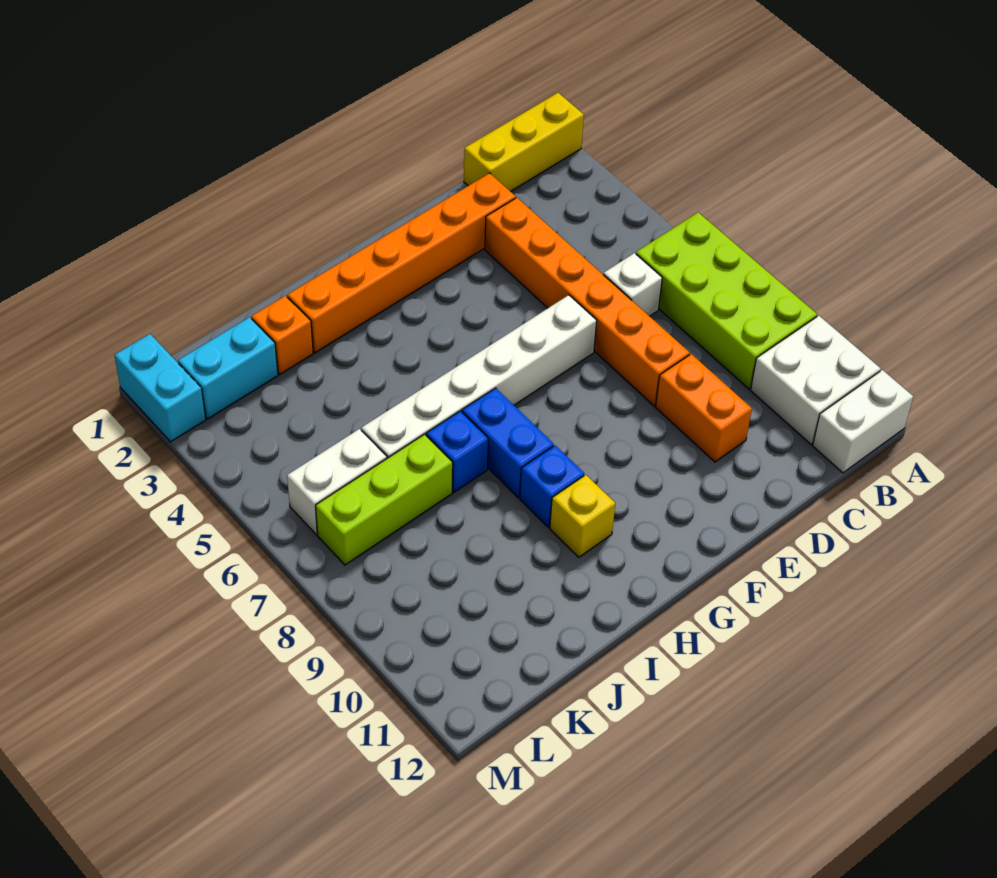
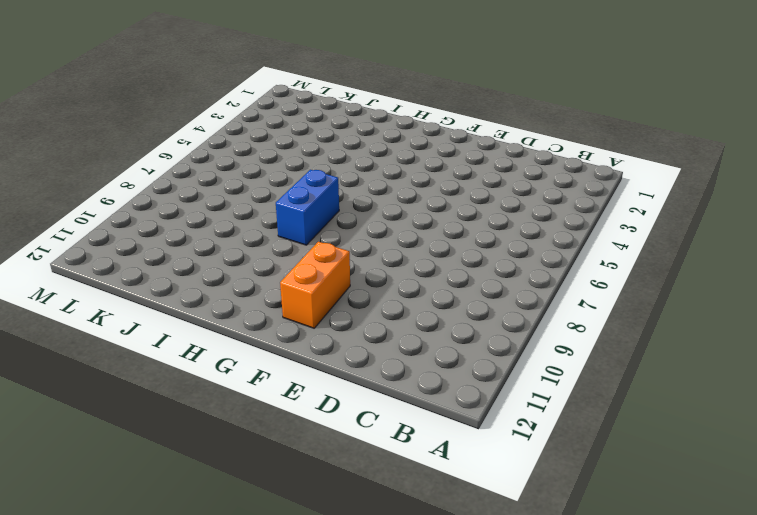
orange 1x2 brick [280,242,350,328] -> orange 1x2 brick moved to [656,354,752,462]
none -> yellow 1x3 brick [464,93,584,192]
none -> lime 2x4 brick [636,212,817,389]
none -> white 2x2 brick [751,316,881,444]

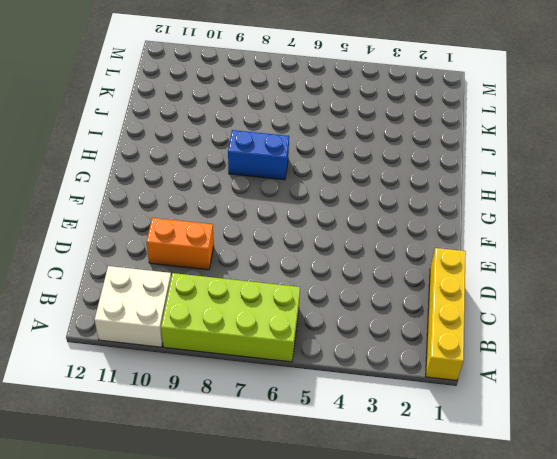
yellow 1x4 brick [426,248,466,380] -> yellow 1x3 brick [464,93,584,192]
none -> white 1x2 brick [813,370,913,473]
none -> white 1x1 brick [603,253,662,316]
none -> orange 1x6 brick [287,173,516,353]

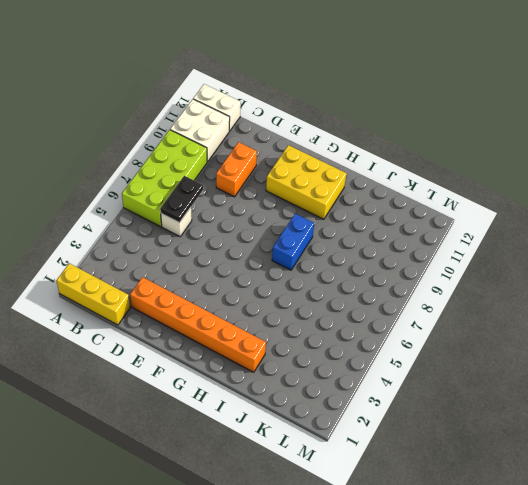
black 1x2 plate [160,176,203,223] -> none
yellow 2x3 brick [266,145,346,219] -> yellow 1x1 brick [550,475,615,557]
none -> orange 1x6 brick [485,198,690,406]
none -> white 1x6 brick [361,295,597,458]
none -> blue 1x1 brick [520,445,584,527]

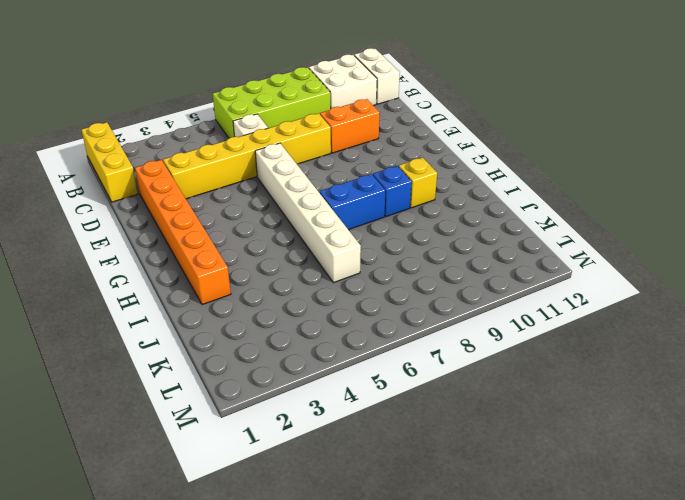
yellow 1x6 brick [163,113,331,199] -> orange 1x6 brick [485,198,690,406]
none -> blue 1x1 brick [426,411,488,492]
none -> orange 1x1 brick [251,296,313,374]
none -> lime 1x3 brick [316,434,453,565]

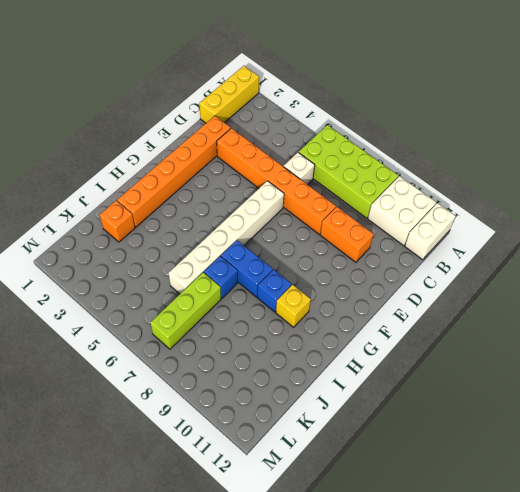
none -> cyan 1x2 brick [178,317,278,419]
none -> white 1x2 brick [287,429,387,535]
none -> cyan 1x2 brick [115,334,206,442]

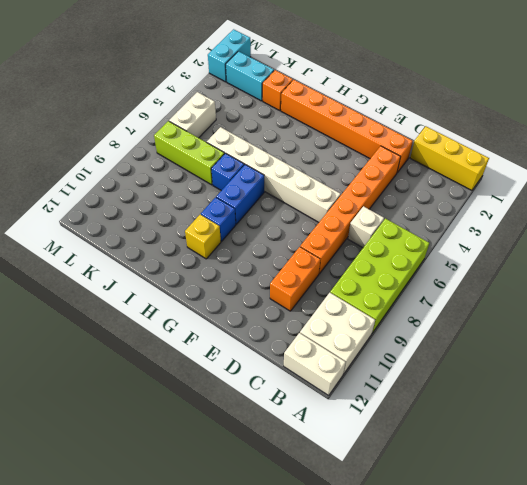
white 1x2 brick [169,92,216,138] -> white 1x2 brick turned to [287,429,387,535]

